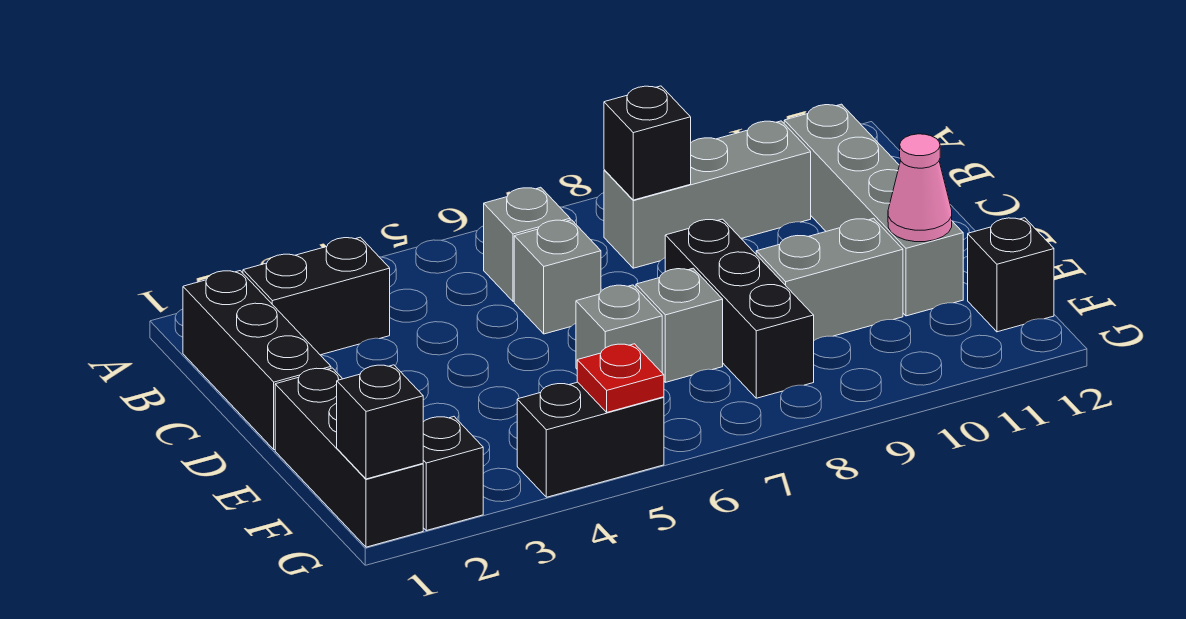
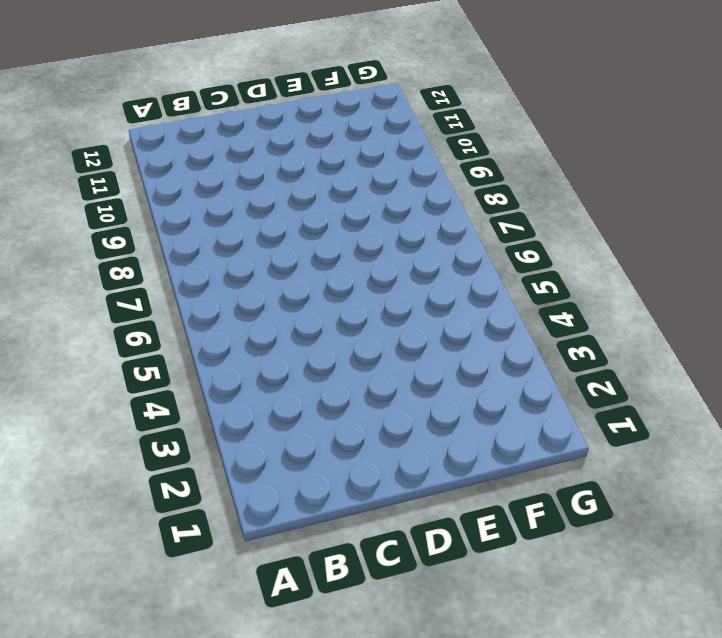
none -> black 1x3 brick [183,271,331,450]
none -> black 1x2 brick [243,237,390,355]
none -> grey 1x1 brick [484,187,570,302]

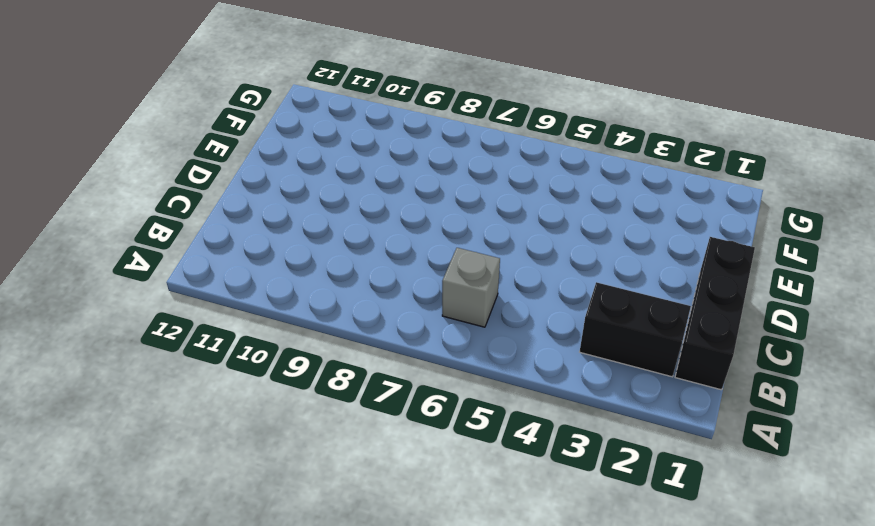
none -> grey 1x3 brick [604,121,811,268]
none -> grey 1x4 brick [784,104,963,316]
none -> grey 1x1 brick [514,220,601,334]

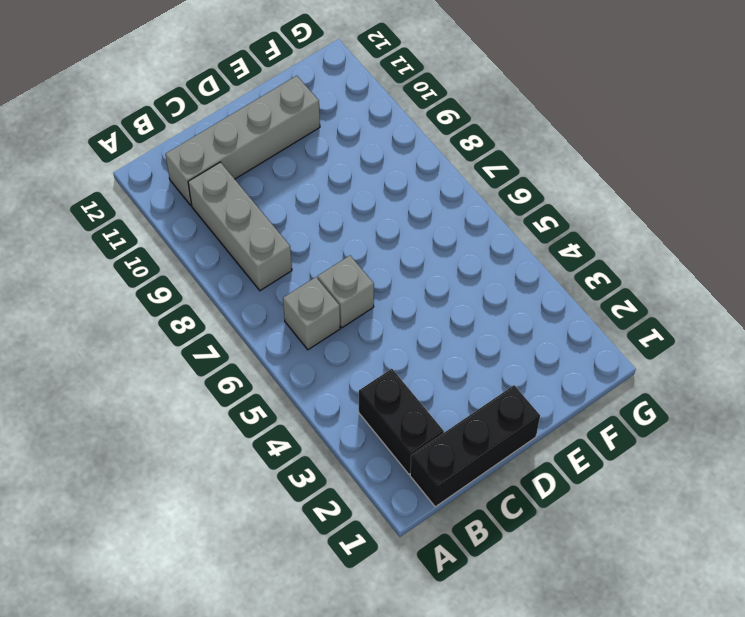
none -> black 1x3 brick [665,219,814,398]
none -> black 1x3 brick [275,368,423,547]
none -> grey 1x1 brick [576,285,662,372]

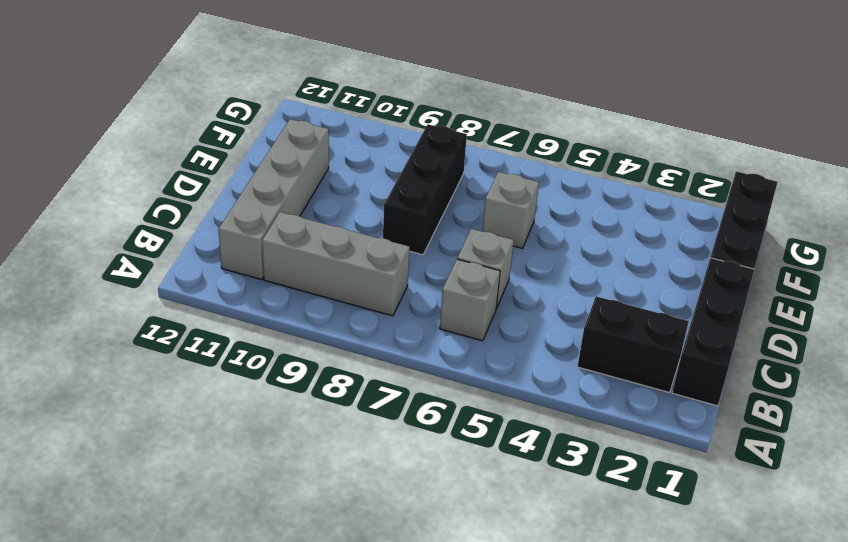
none -> grey 1x1 brick [636,268,723,382]
none -> grey 1x2 brick [756,218,903,340]
none -> black 1x1 brick [968,218,1054,332]

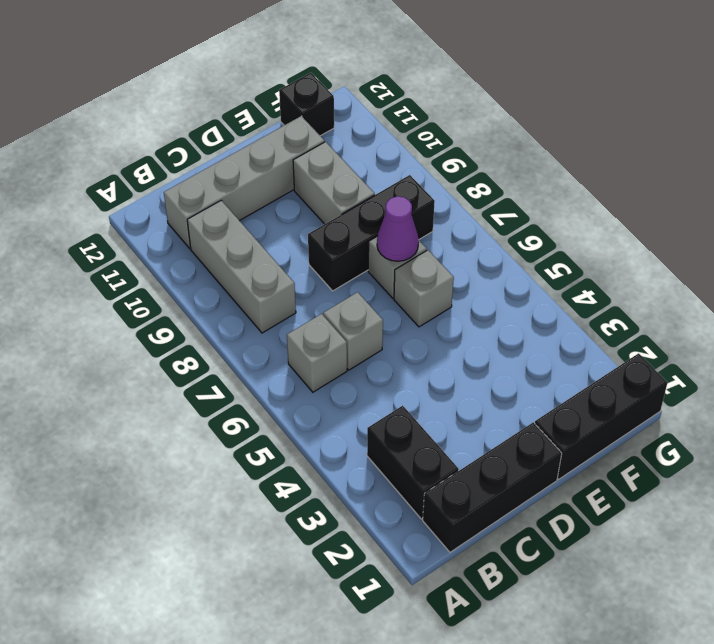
purple 1x1 cone [377,196,419,261] -> none
none -> black 1x1 brick [423,417,483,531]
none -> black 1x2 brick [517,382,664,497]
none -> black 1x1 brick [604,86,691,200]

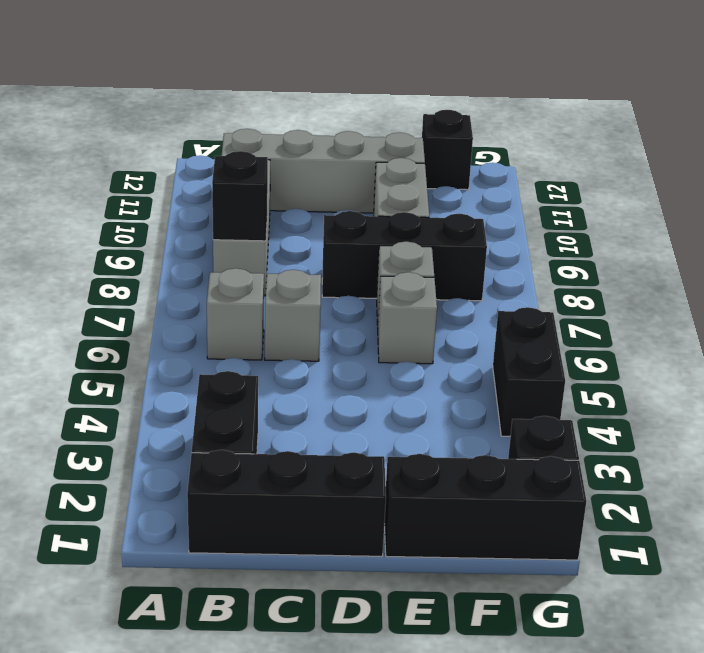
none -> pink 1x1 cone [888,134,952,242]
none -> black 1x1 brick [337,365,423,479]
none -> red 1x1 plate [577,344,664,412]

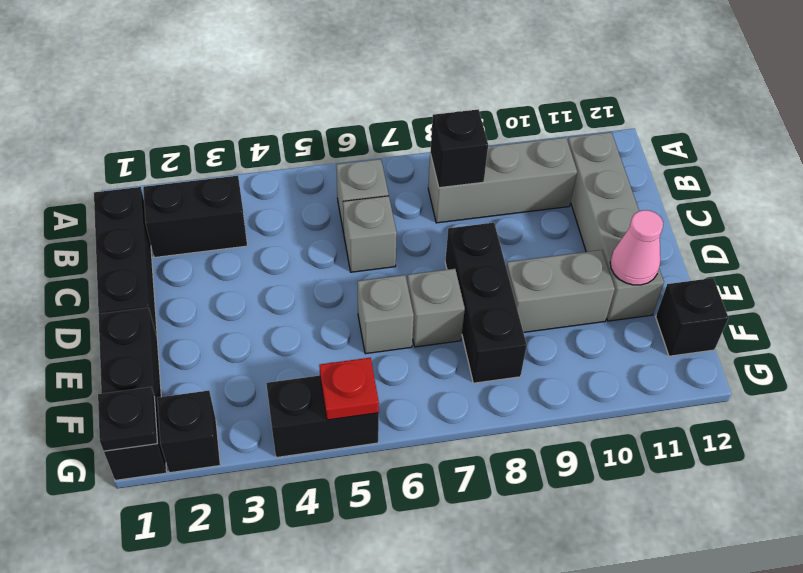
black 1x1 plate [98,387,157,451] -> black 1x1 brick [337,365,423,479]

